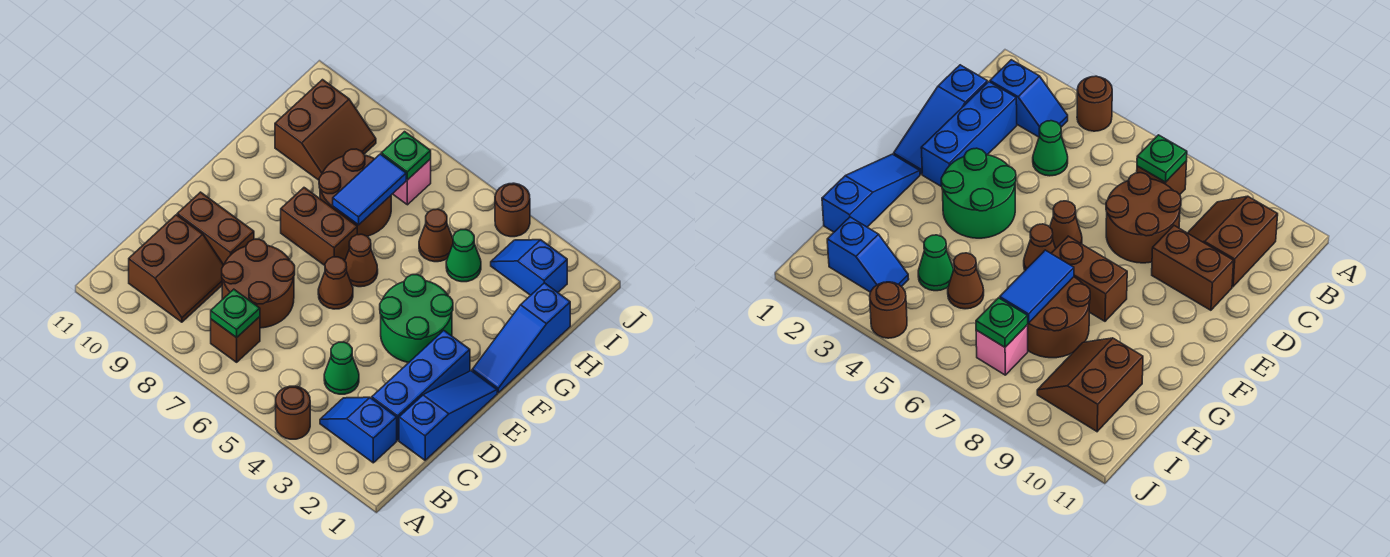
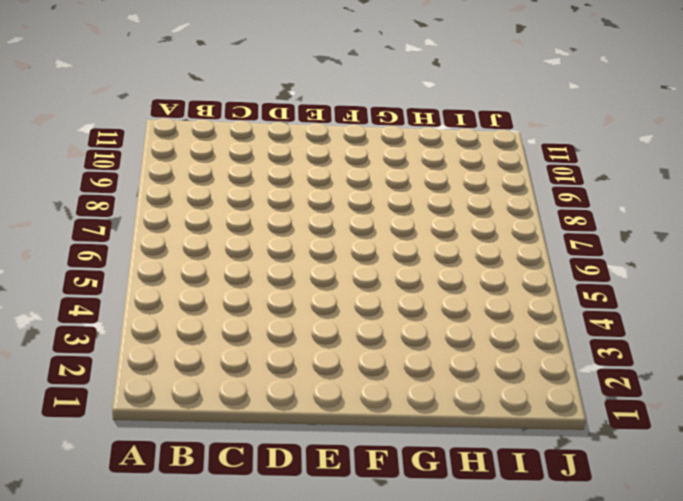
none -> brown 1x1 round brick [276,386,310,439]
none -> blue 1x2 slope [320,397,397,463]
none -> brown 1x1 brick [211,317,260,362]

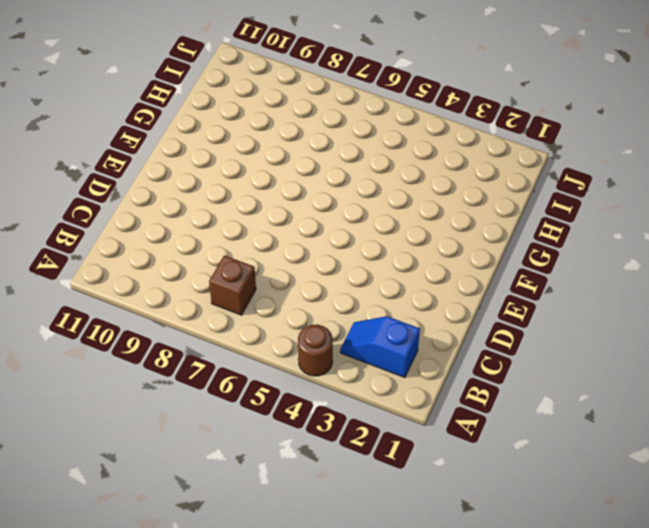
none -> brown 2x2 slope [129,215,224,322]
none -> blue 1x3 slope [399,371,497,460]
none -> blue 1x3 brick [372,331,470,440]

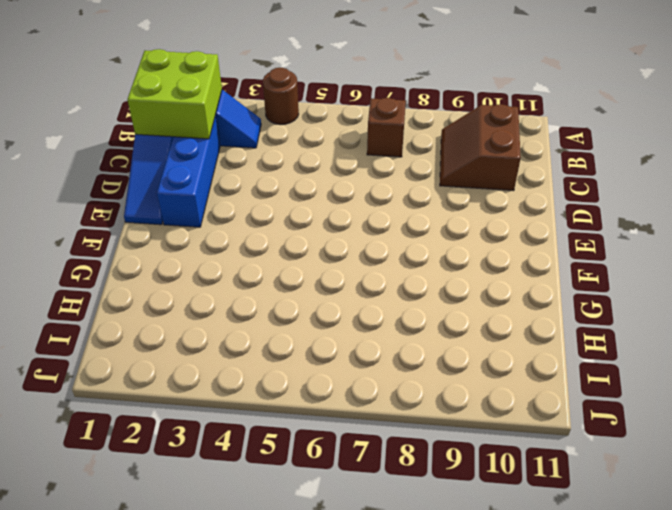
lime 2x2 brick [127,49,222,139] -> none
none -> green 1x1 cone [324,342,359,394]
none -> brown 2x2 round brick [222,239,295,328]
none -> brown 1x2 brick [177,192,254,265]

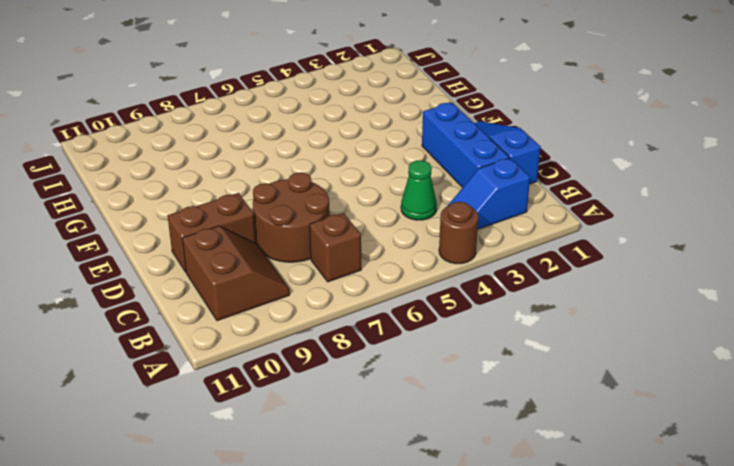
none -> green 2x2 round brick [380,275,453,363]
none -> brown 1x1 cone [318,257,353,309]
none -> blue 1x3 slope [472,283,570,393]

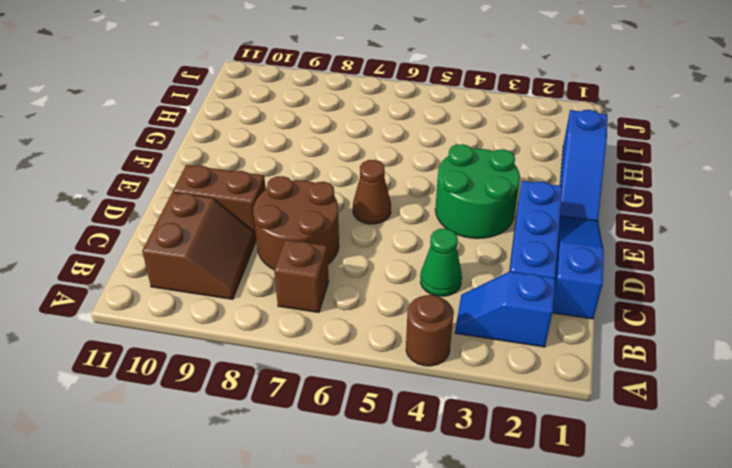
none -> brown 1x1 cone [345,234,378,287]
none -> brown 1x2 brick [281,188,357,265]
none -> brown 2x2 round brick [319,149,391,236]

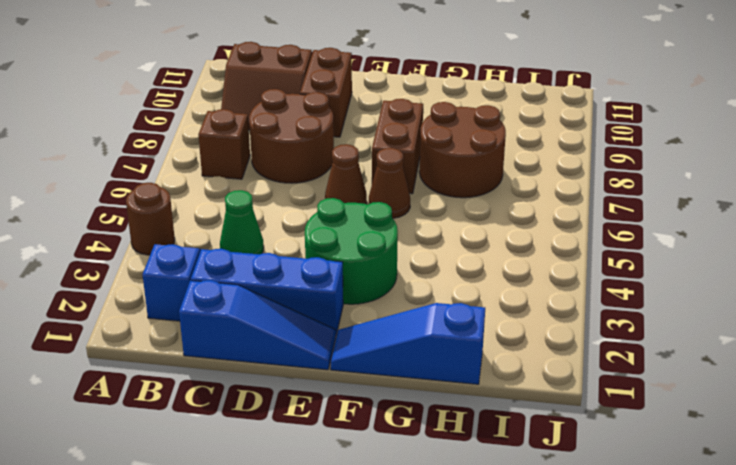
none -> green 1x1 cone [446,230,481,282]
none -> brown 1x1 cone [419,209,453,262]
none -> brown 2x2 slope [275,80,376,180]

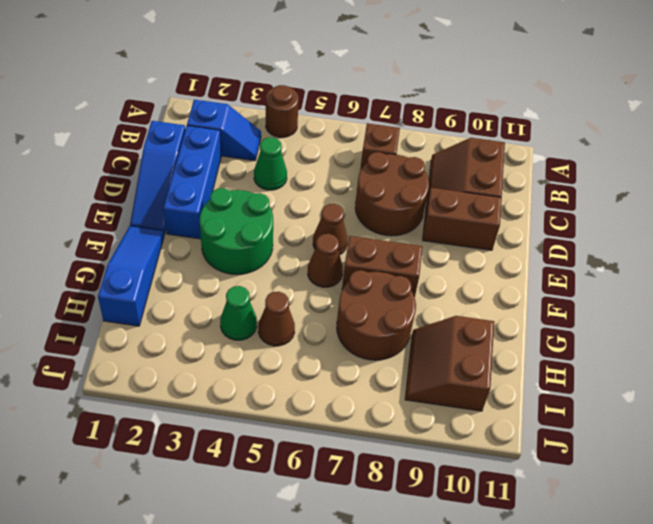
none -> blue 1x2 slope [491,240,567,295]
none -> pink 1x1 brick [393,159,431,205]
none -> brown 1x1 round brick [495,183,530,237]

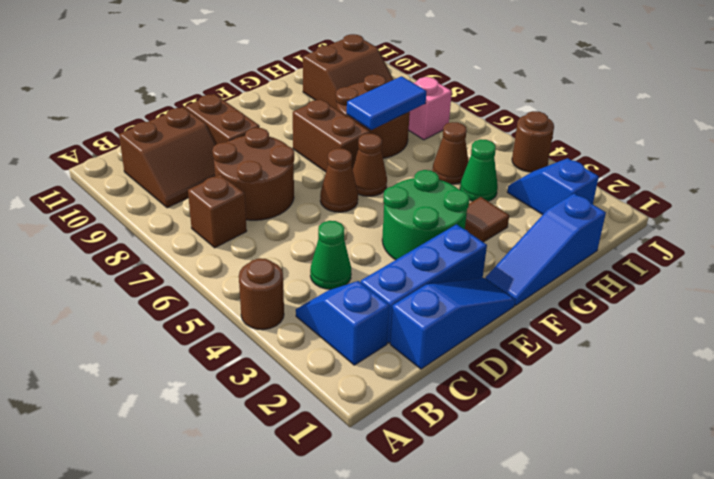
brown 1x1 tile [465,197,509,242] -> none
none -> green 1x1 plate [211,289,260,338]
none -> green 1x1 plate [381,132,431,180]

